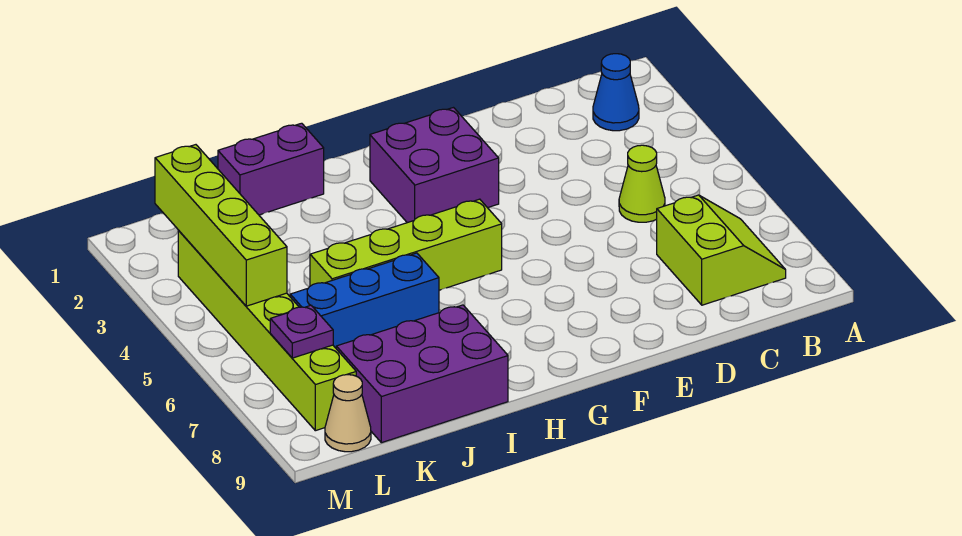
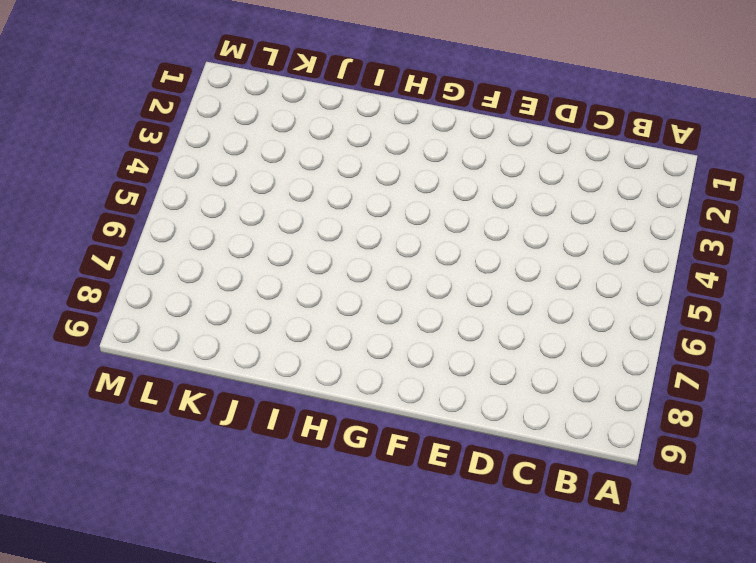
none -> blue 1x1 cone [593,54,639,131]
none -> lime 2x2 slope [656,195,786,305]
none -> lime 1x1 cone [619,145,665,222]

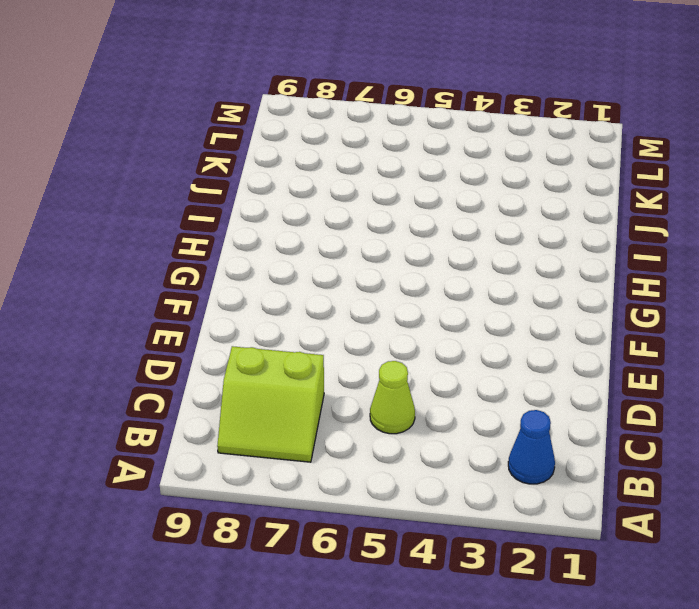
none -> purple 2x2 brick [370,108,499,223]
none -> lime 1x4 brick [310,199,502,290]
none -> purple 1x2 brick [218,123,324,215]

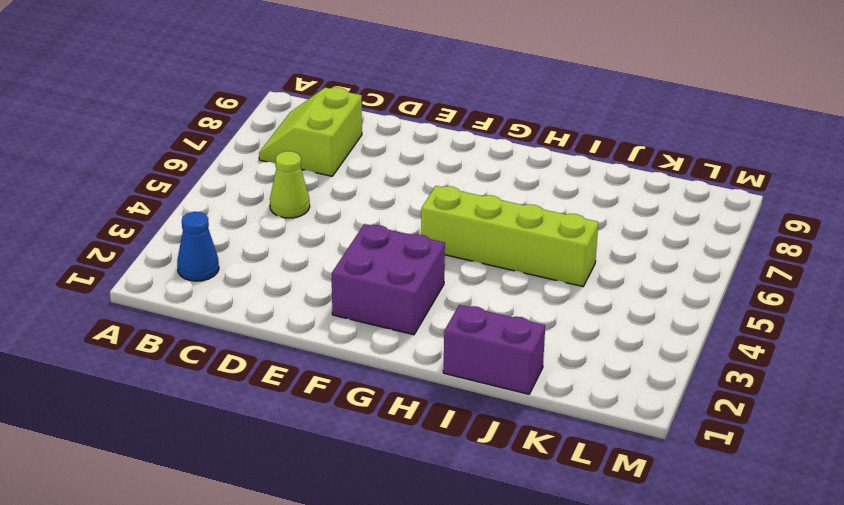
none -> blue 1x3 brick [290,253,439,348]
none -> purple 2x3 brick [336,305,508,443]
none -> lime 1x6 brick [178,230,356,431]

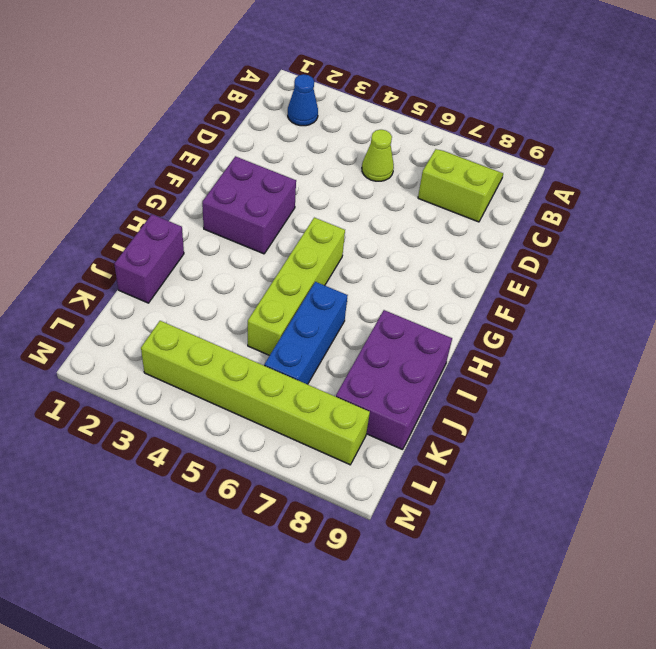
none -> tan 1x1 cone [325,375,371,452]
none -> lime 1x4 brick [155,145,287,306]
none -> purple 1x1 plate [270,305,333,358]

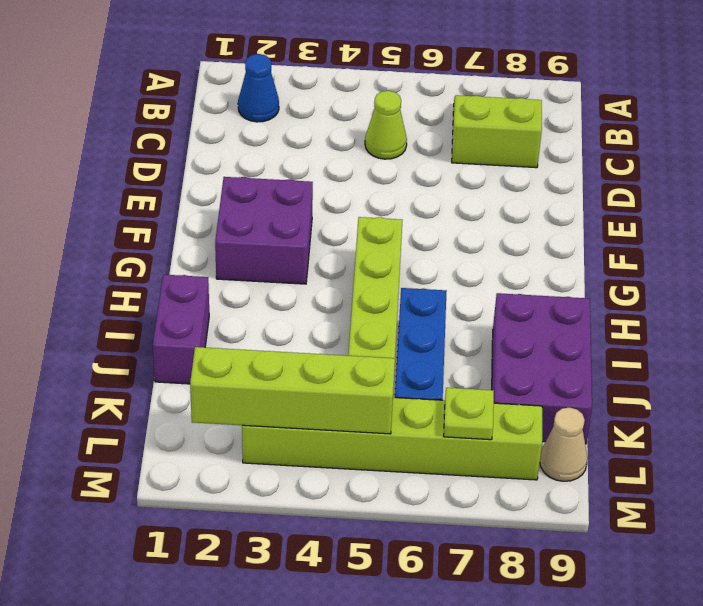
lime 1x1 plate [444,388,494,440] -> purple 1x1 plate [270,305,333,358]

